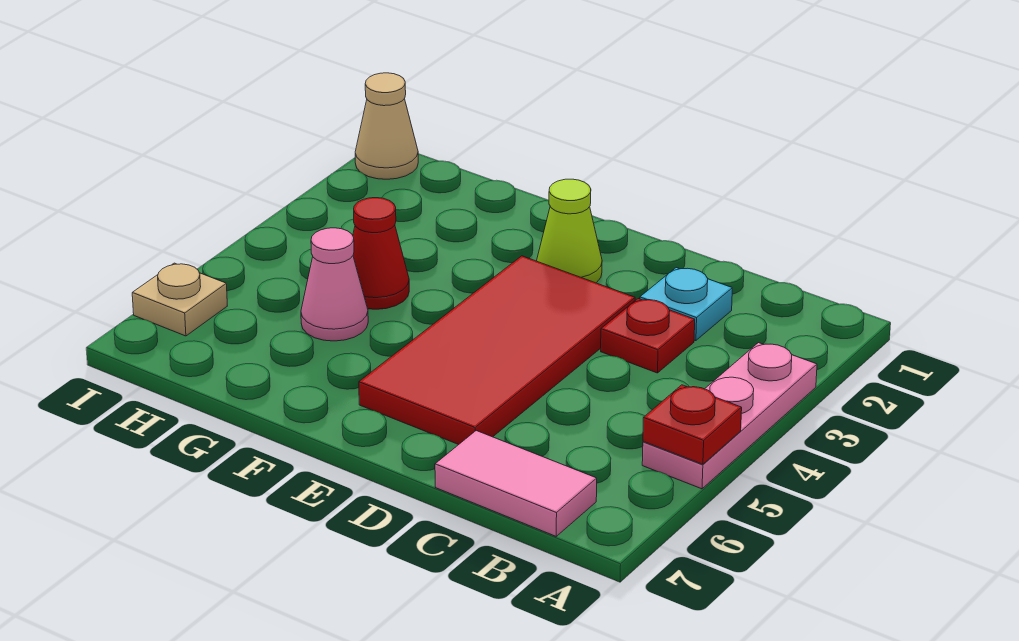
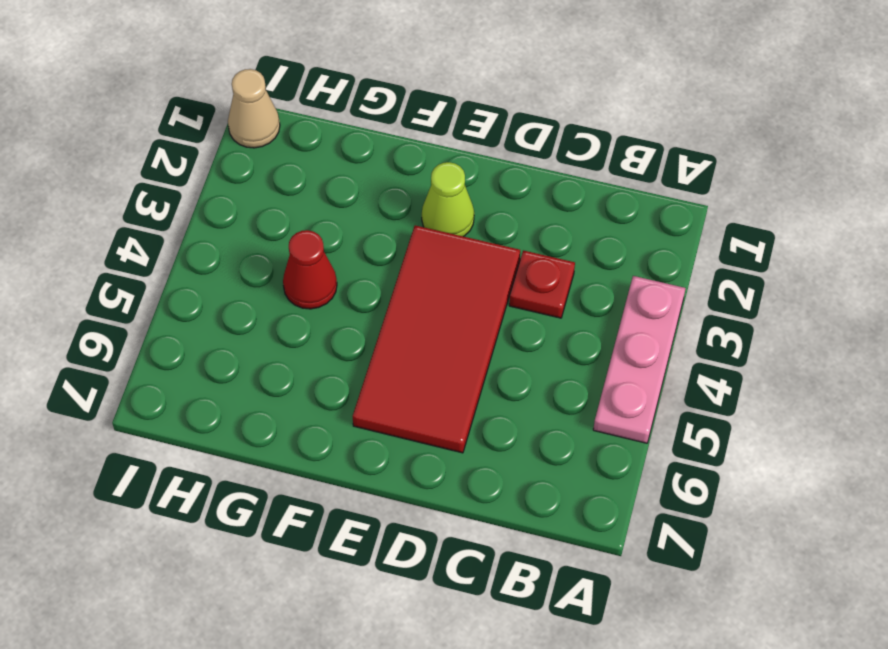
none -> pink 1x2 tile [435,431,597,536]
none -> cyan 1x1 plate [640,268,732,341]

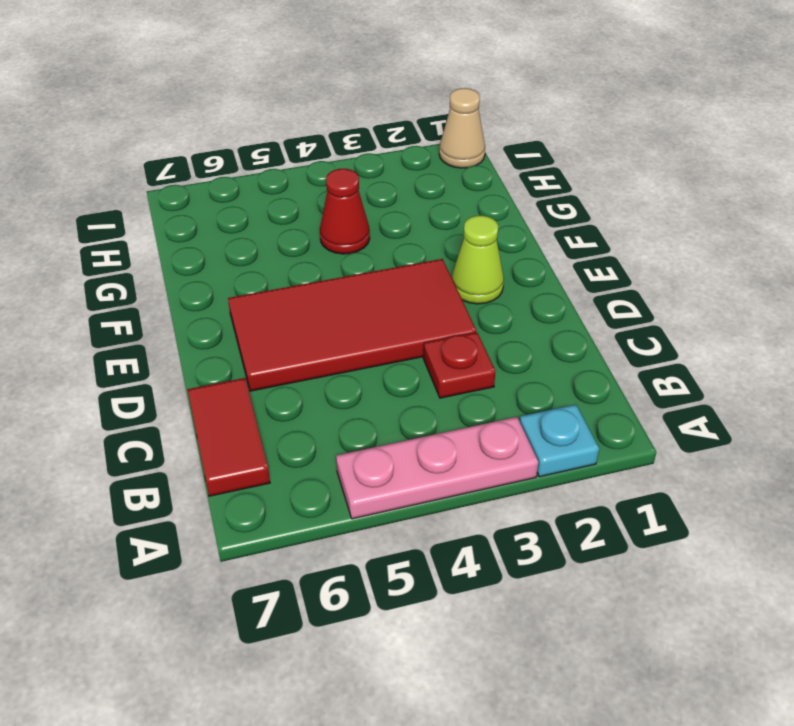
cyan 1x1 plate [520,404,599,477] -> cyan 1x1 plate moved to [640,268,732,341]
red 1x2 tile [188,378,270,496] -> pink 1x2 tile [435,431,597,536]
none -> pink 1x1 cone [301,228,368,341]
none -> tan 1x1 plate [132,263,227,336]

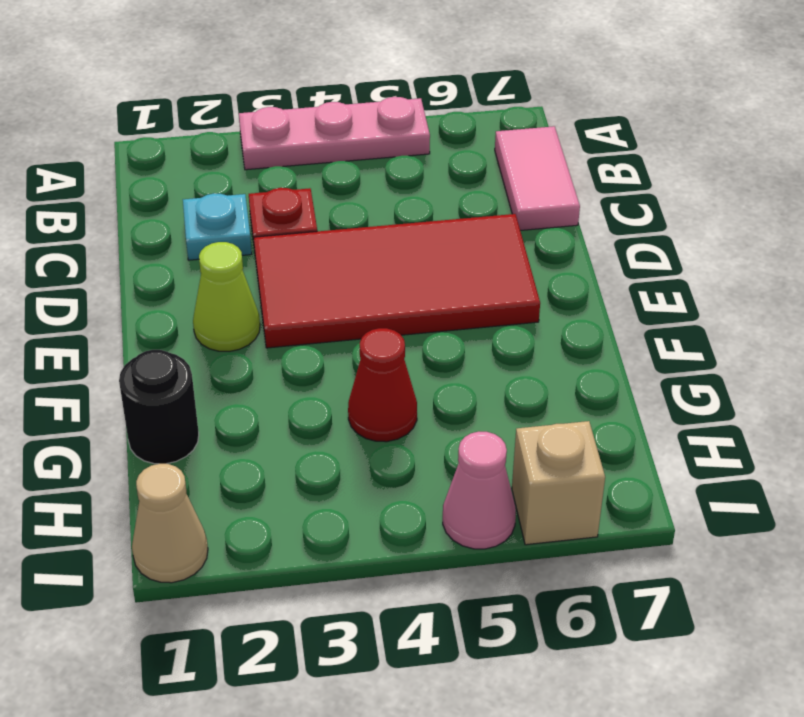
black 1x1 round brick [119,350,199,464] -> none
pink 1x1 cone [443,432,516,549] -> pink 1x1 cone moved to [301,228,368,341]
tan 1x1 brick [512,421,605,545] -> tan 1x1 plate [132,263,227,336]
none -> red 1x1 plate [643,385,742,464]

